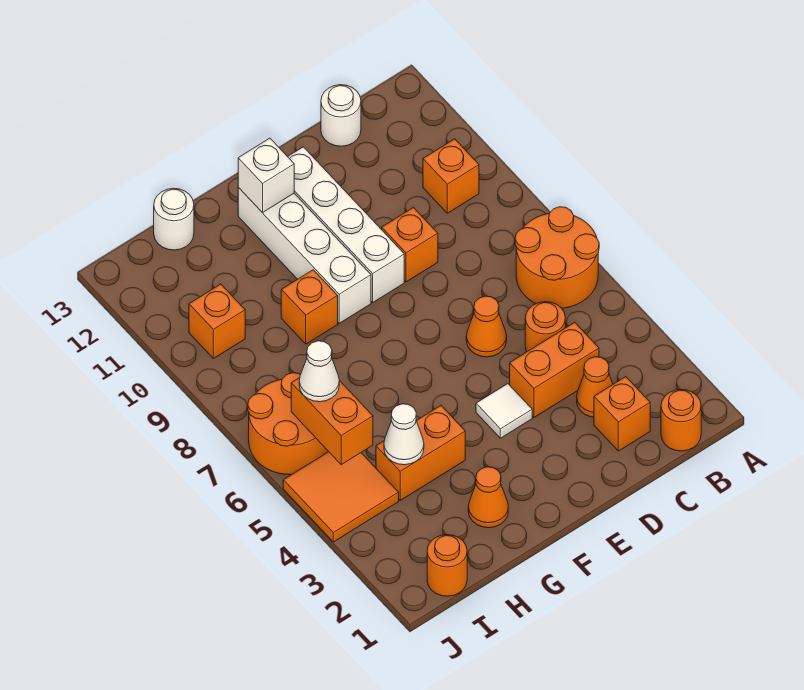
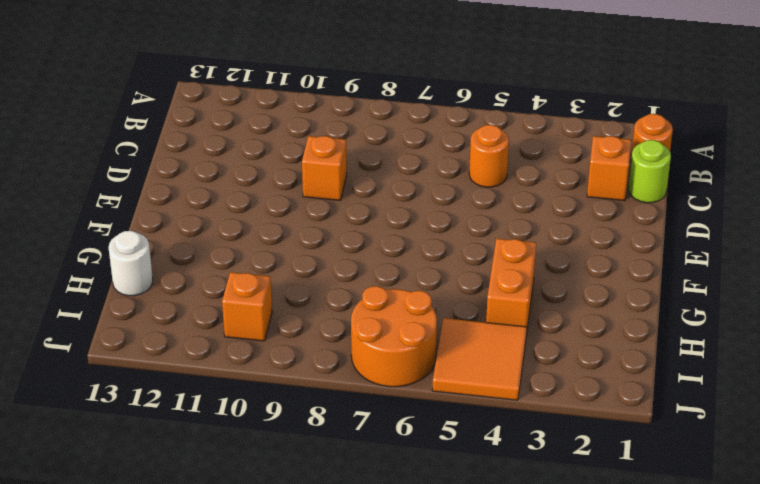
lime 1x1 round brick [628,140,671,203] -> none
none -> orange 2x2 round brick [515,207,599,308]
none -> orange 1x1 brick [423,139,479,213]
none -> orange 1x1 cone [577,357,613,417]

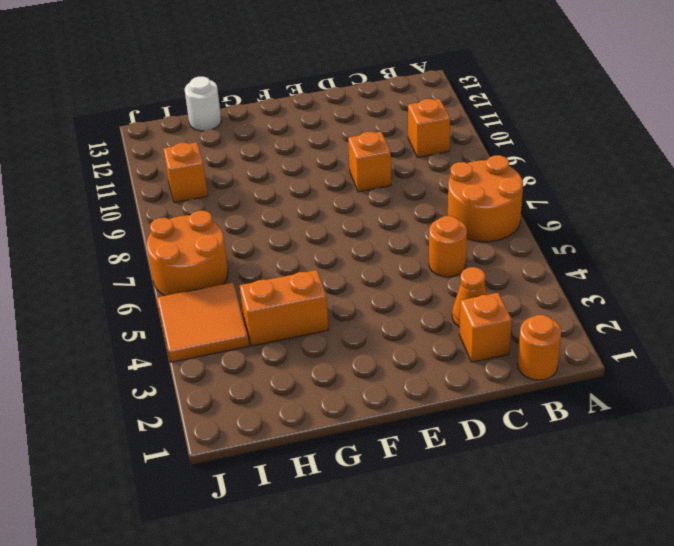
none -> orange 1x2 brick [510,322,599,417]
none -> white 1x1 round brick [321,85,361,146]
none -> orange 1x1 cone [466,296,507,357]

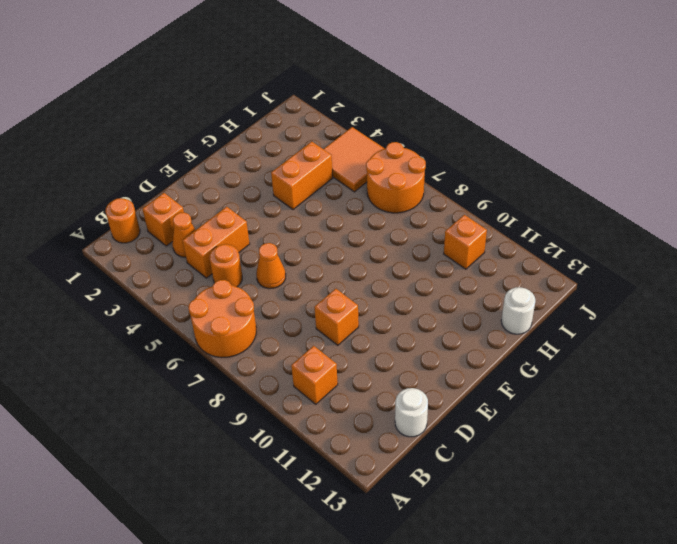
none -> white 1x1 tile [476,384,532,438]
none -> white 1x4 brick [288,147,404,302]
none -> white 1x4 brick [238,188,371,323]

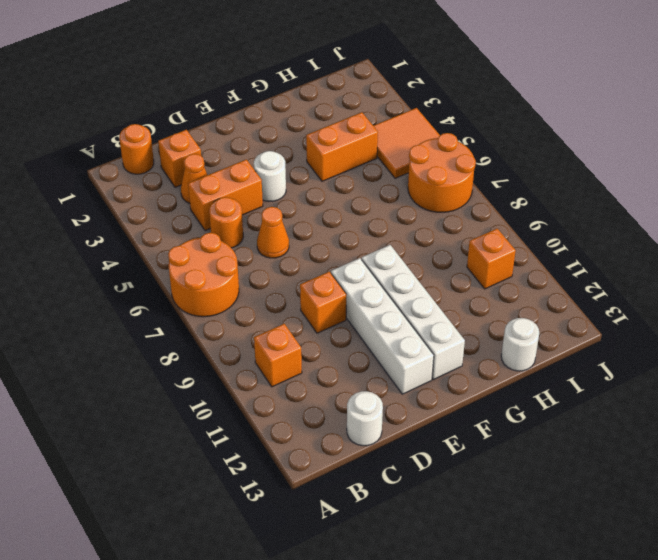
white 1x1 round brick [254,151,286,201] -> white 1x1 tile [476,384,532,438]
none -> orange 1x1 cone [468,467,508,528]
none -> orange 1x1 brick [281,270,338,344]
none -> orange 1x1 round brick [427,535,467,596]

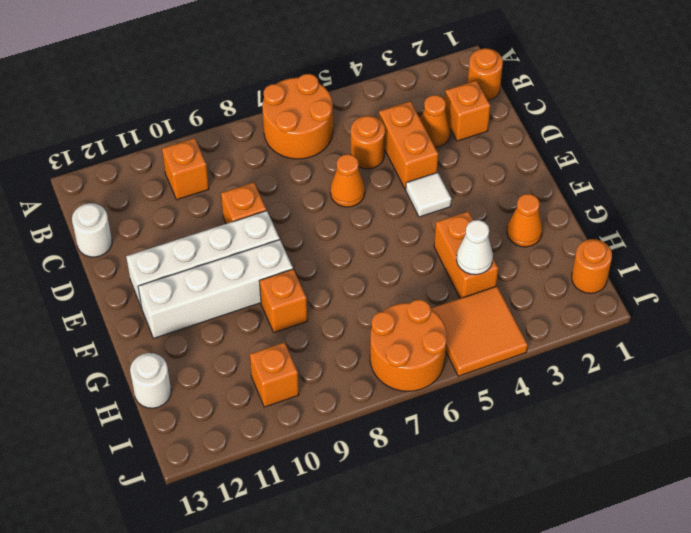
none -> white 1x1 brick [238,138,294,213]
none -> orange 1x2 brick [291,378,373,465]
none -> white 1x1 cone [299,341,339,402]

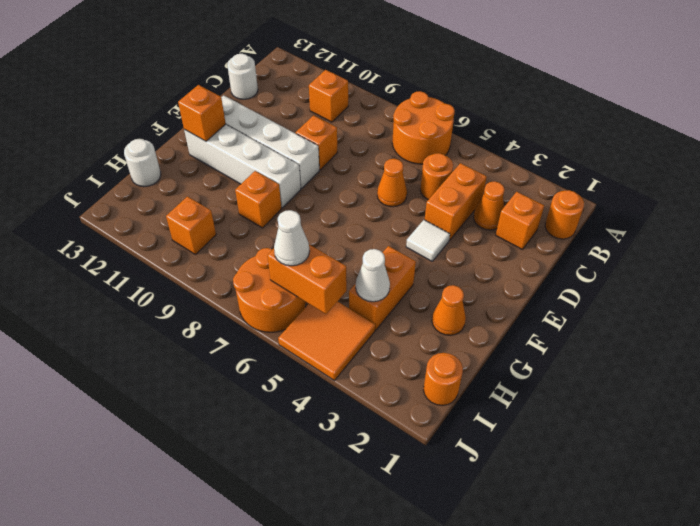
orange 1x1 brick [178,85,226,141] -> white 1x1 brick [238,138,294,213]

